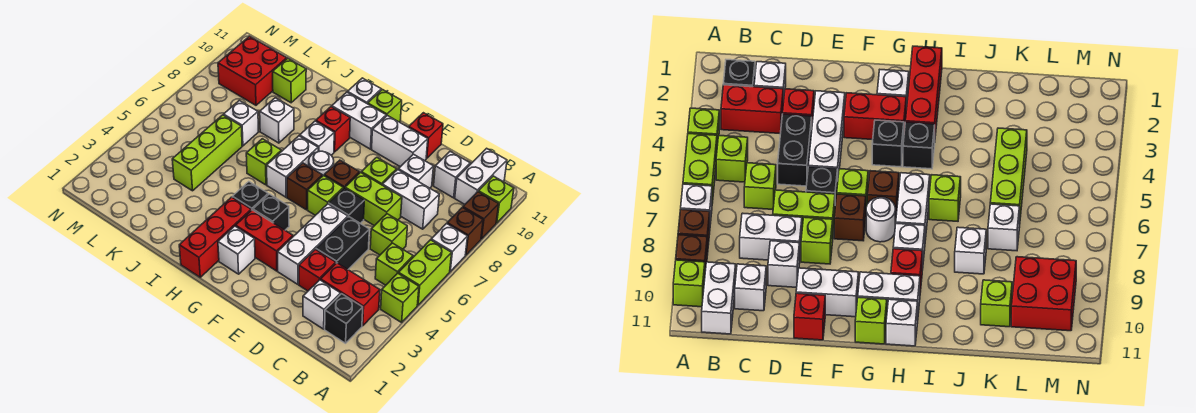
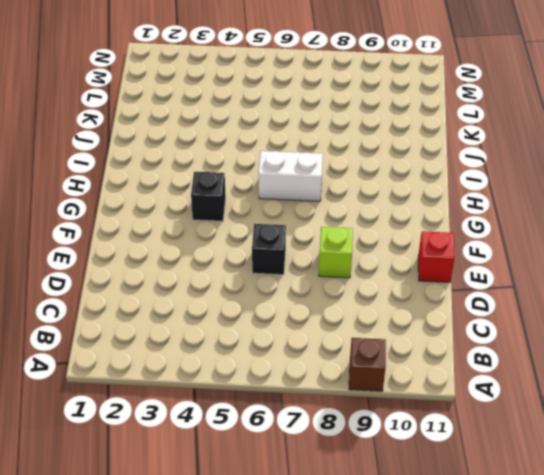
none -> lime 1x1 brick [381,273,419,322]
none -> lime 1x2 brick [398,240,452,305]
none -> white 1x1 brick [431,224,468,271]
none -> brown 1x1 brick [447,207,483,255]

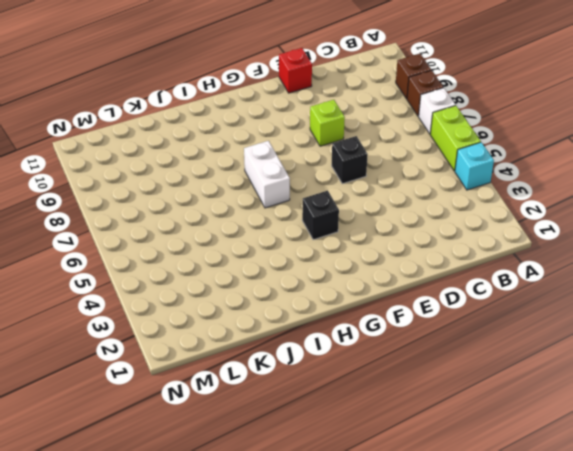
cyan 1x1 brick [455,142,494,190] -> lime 1x1 brick [381,273,419,322]
none -> lime 1x1 brick [478,176,514,223]
none -> black 1x1 brick [325,294,363,343]
none -> red 1x2 brick [321,263,380,326]
none -> lime 1x1 brick [375,243,413,285]

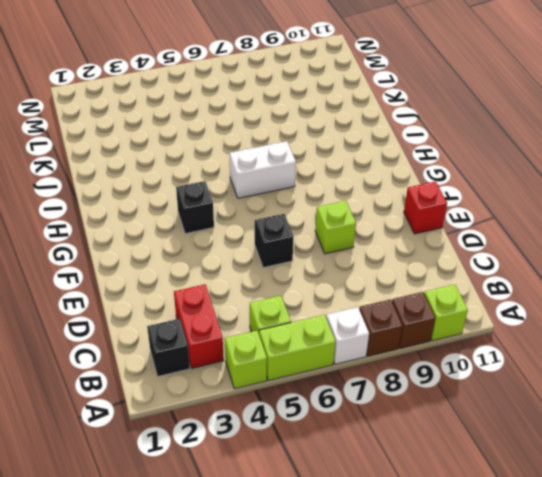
none -> white 1x2 brick [455,148,507,204]
none -> white 1x1 brick [303,280,341,329]
none -> lime 1x1 brick [370,214,407,255]
none -> white 1x2 brick [382,170,439,229]

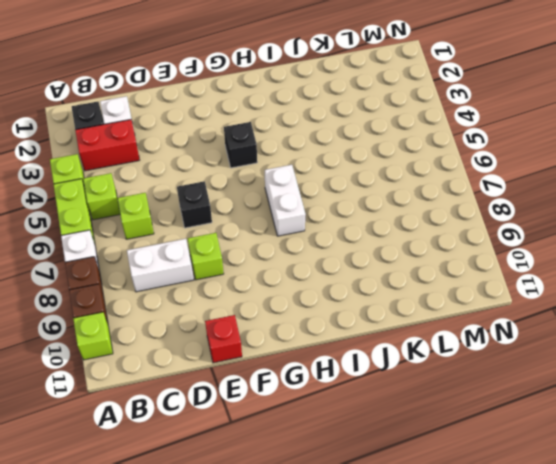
none -> white 1x2 brick [455,148,507,204]
none -> white 1x1 brick [434,152,470,198]
none -> red 1x1 brick [299,249,336,291]
none -> black 1x2 brick [316,217,369,269]

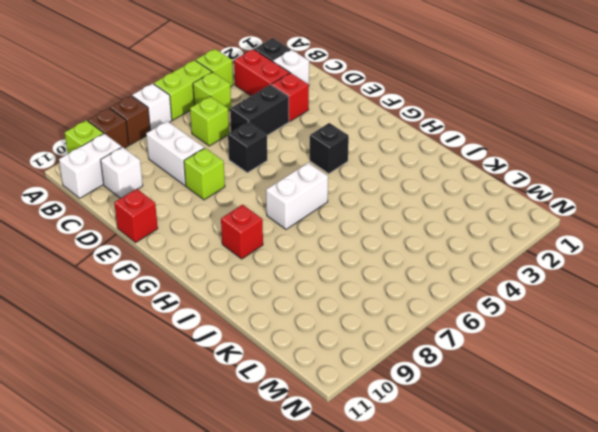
none -> lime 1x2 brick [345,173,402,226]
none -> white 1x1 brick [398,154,434,188]
none -> white 1x3 brick [278,204,348,284]
none -> white 1x2 brick [372,115,428,167]

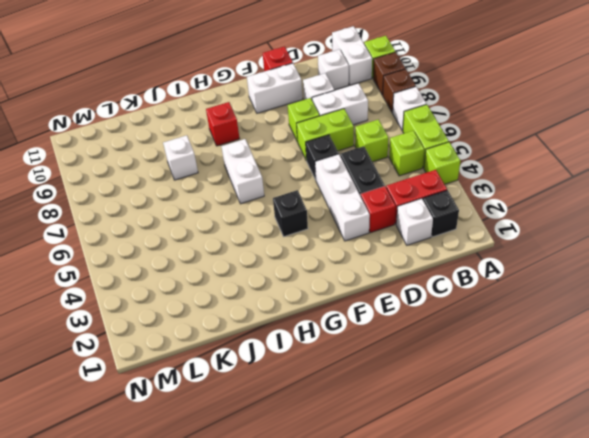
none -> red 1x2 brick [236,210,293,271]
none -> lime 1x1 brick [308,176,343,215]
none -> brown 1x1 brick [324,160,360,189]
none -> white 1x1 brick [218,226,255,274]

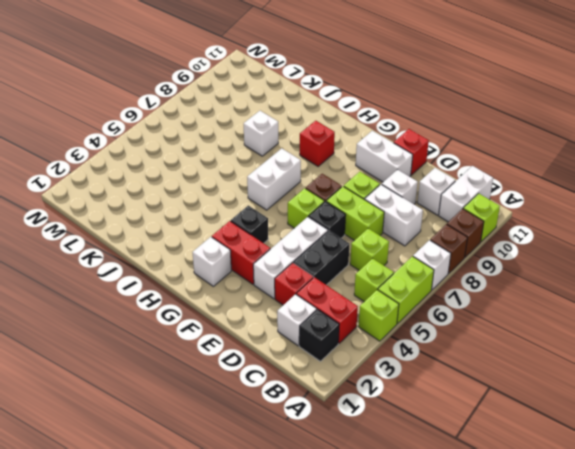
none -> brown 1x1 brick [287,163,322,210]
none -> white 1x1 round brick [309,151,334,176]
none -> white 1x2 brick [332,92,386,149]
none -> lime 1x1 brick [368,90,402,122]

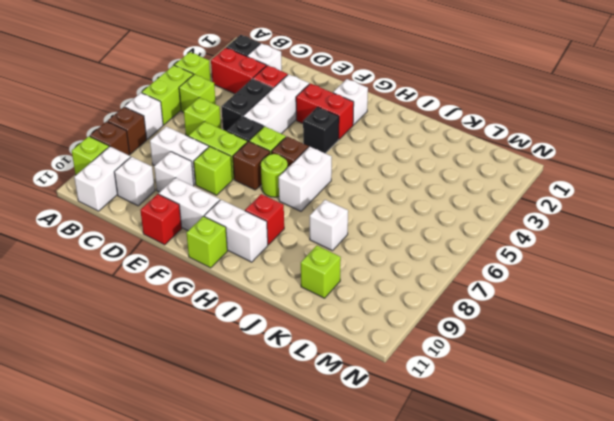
lime 1x1 round brick [261,154,288,197] -> white 1x1 round brick [309,151,334,176]
none -> red 1x3 brick [179,197,251,277]
none -> black 1x1 brick [232,182,268,210]
none -> white 1x1 brick [300,121,334,155]
none -> white 1x1 brick [347,78,381,104]

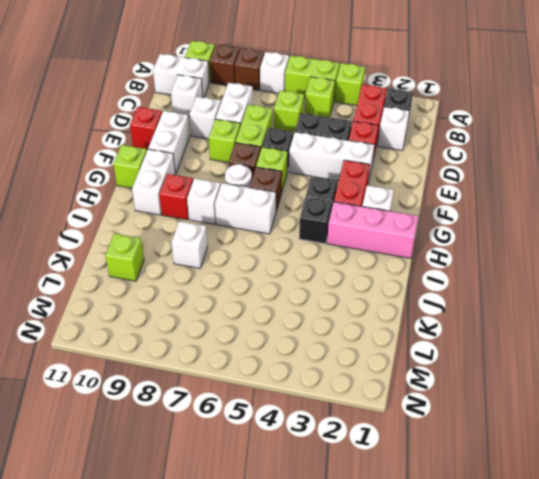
pink 1x3 brick [327,202,418,258] -> red 1x3 brick [179,197,251,277]
none -> white 1x1 brick [347,78,381,104]
none -> lime 1x1 brick [246,139,281,185]
none -> lime 1x3 brick [172,115,242,191]
none -> white 1x1 brick [224,100,259,146]

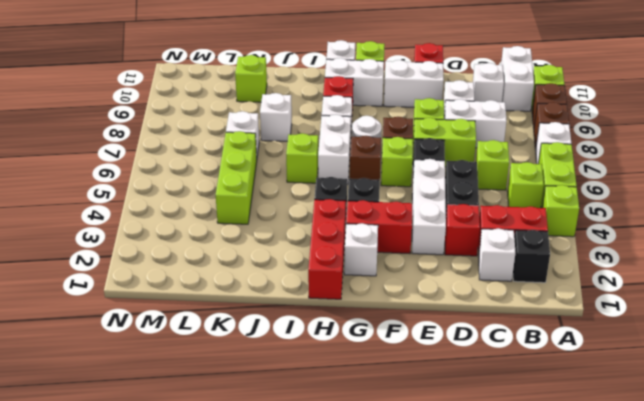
none -> red 2x2 brick [218,36,287,105]

